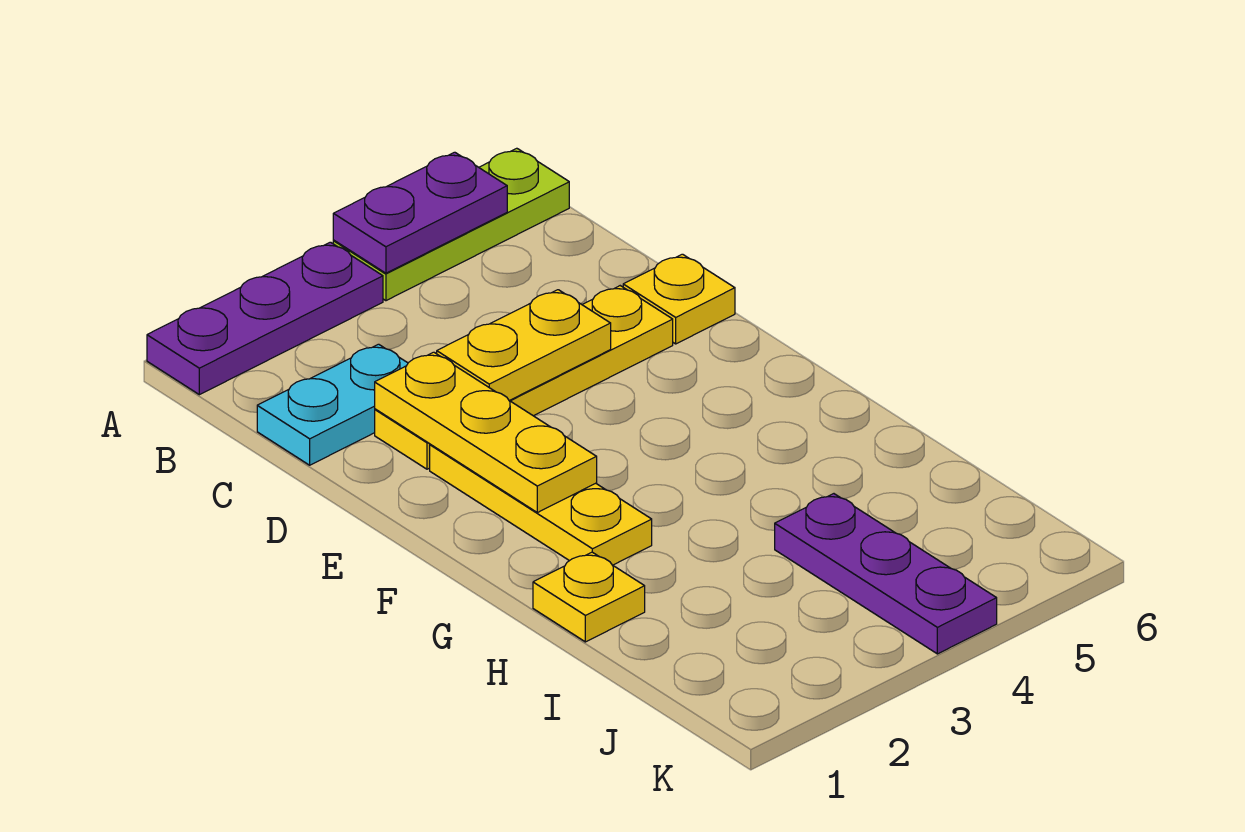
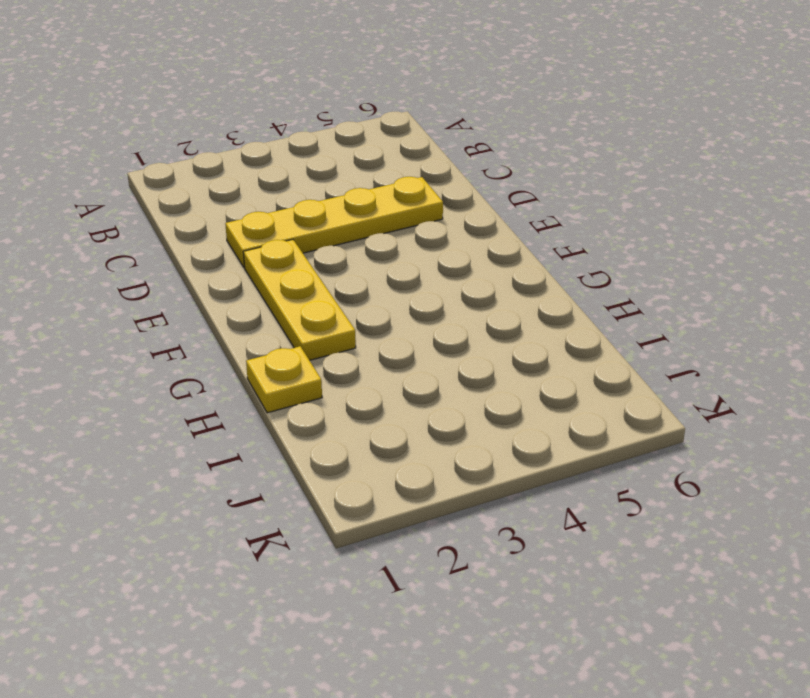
none -> purple 1x3 plate [147,242,383,395]
none -> lime 1x3 plate [333,148,569,301]

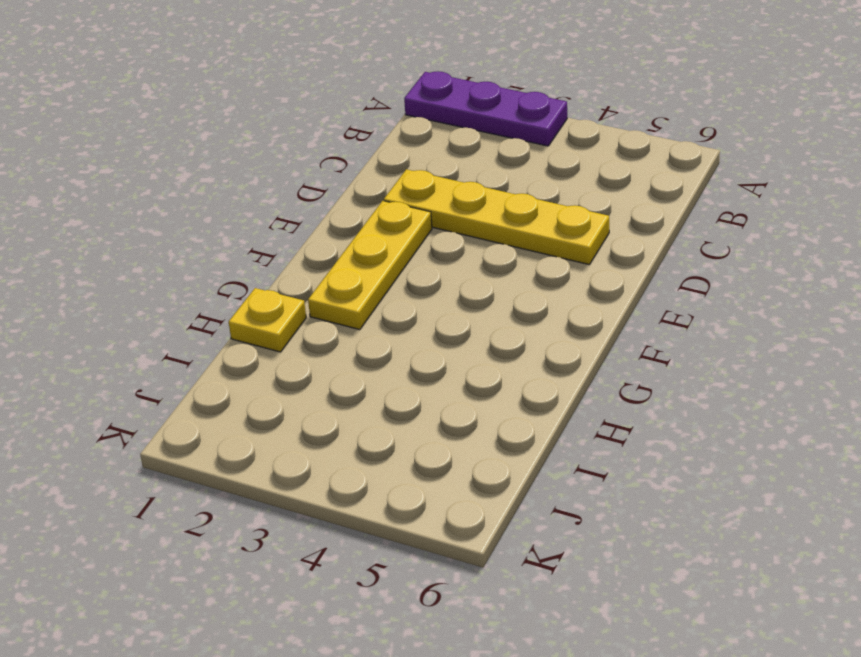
none -> lime 1x3 plate [333,148,569,301]
none -> cyan 1x2 plate [257,344,408,465]

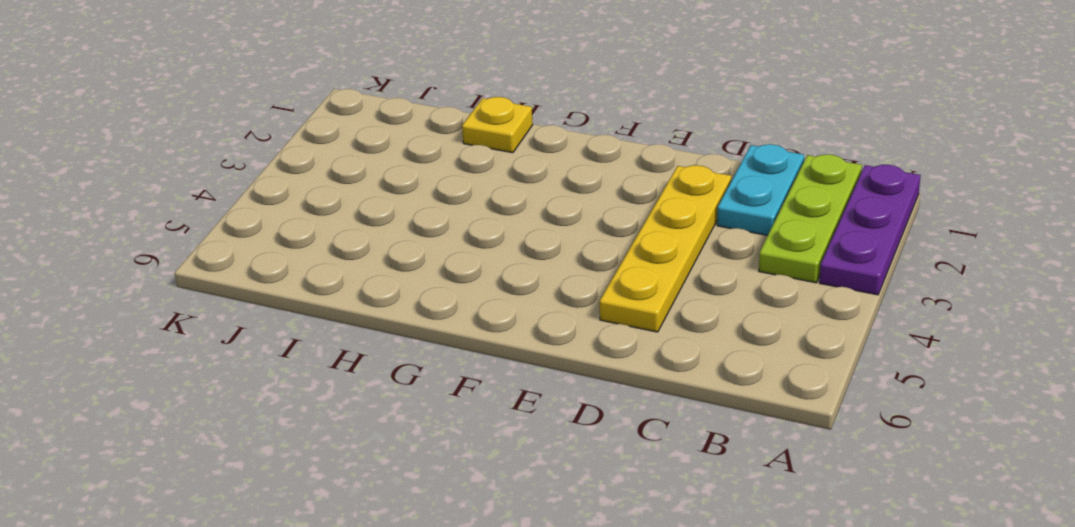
lime 1x3 plate [759,154,862,283] -> lime 1x3 plate moved to [333,148,569,301]
none -> yellow 1x1 plate [623,254,735,344]
none -> yellow 1x3 plate [430,444,652,565]

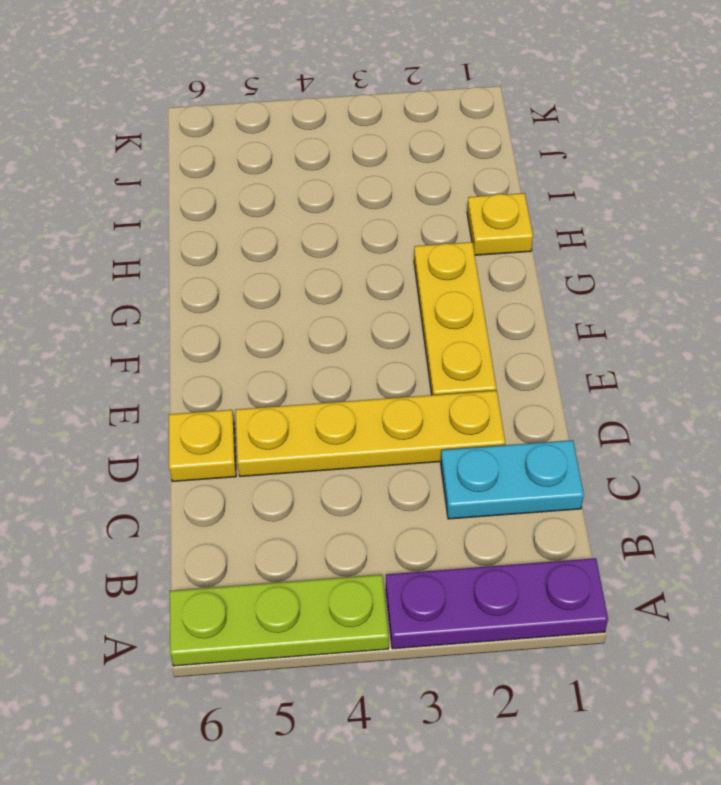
none -> purple 1x3 plate [775,494,997,654]
none -> purple 1x2 plate [333,152,507,273]

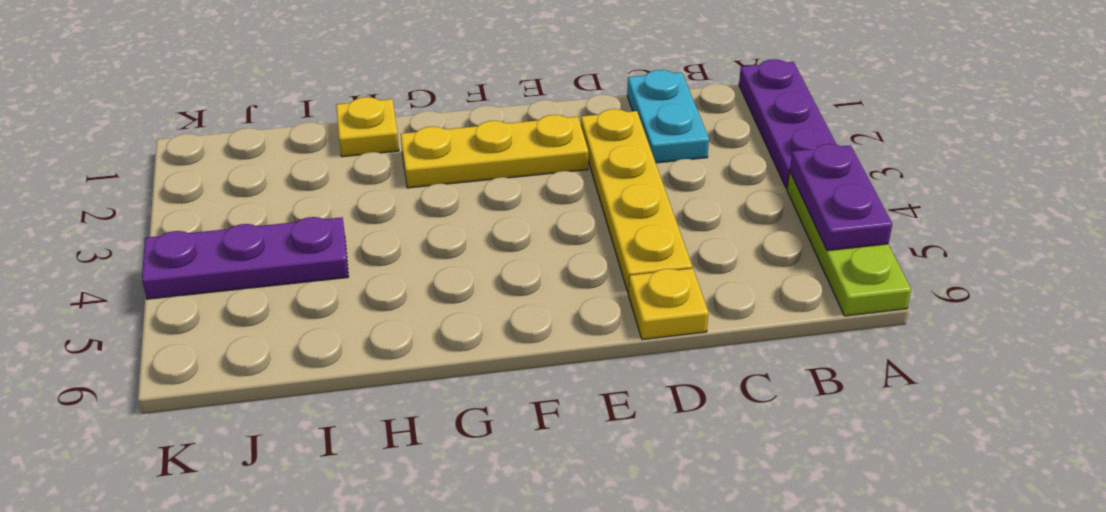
none -> yellow 1x3 plate [375,352,597,513]
none -> yellow 1x2 plate [437,290,611,401]

